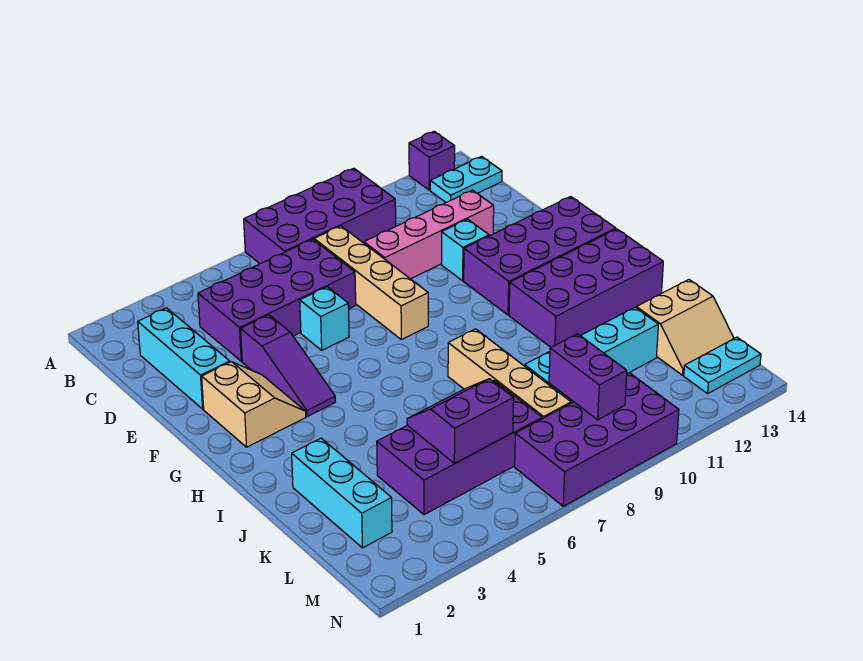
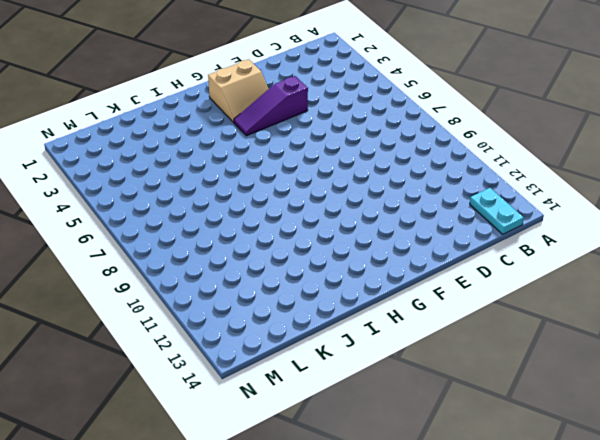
none -> purple 2x4 brick [244,168,396,264]
none -> purple 1x1 brick [409,131,455,190]
none -> cyan 1x3 brick [138,308,230,409]

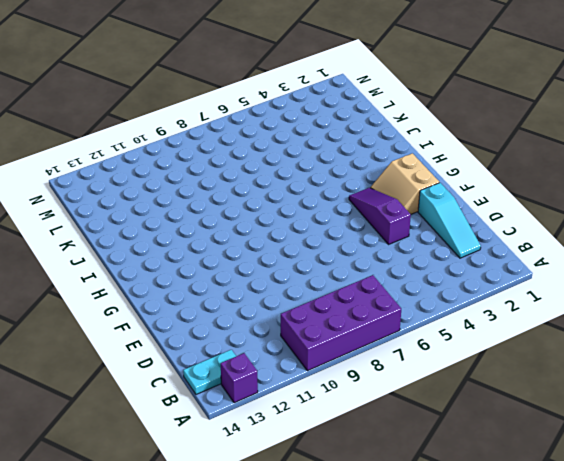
cyan 1x3 slope [418,183,481,258] -> cyan 1x3 brick [138,308,230,409]
none -> purple 2x4 brick [198,239,356,361]
none -> tan 1x4 brick [314,226,428,340]
none -> pink 1x4 brick [364,190,494,279]

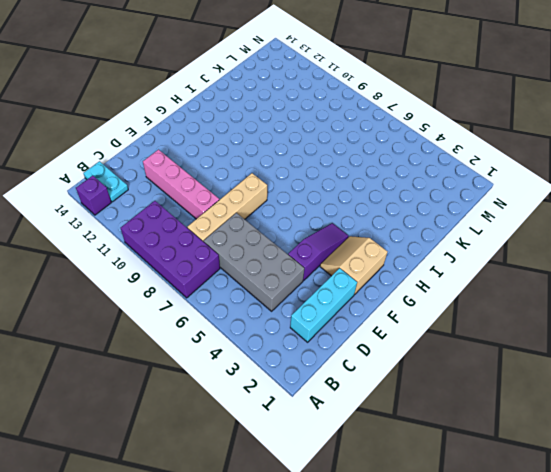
grey 2x4 brick [204,213,304,311] -> purple 2x4 brick [198,239,356,361]
none -> cyan 1x1 brick [300,287,349,350]
none -> cyan 1x1 brick [442,219,489,281]
none -> purple 2x4 brick [464,197,616,315]

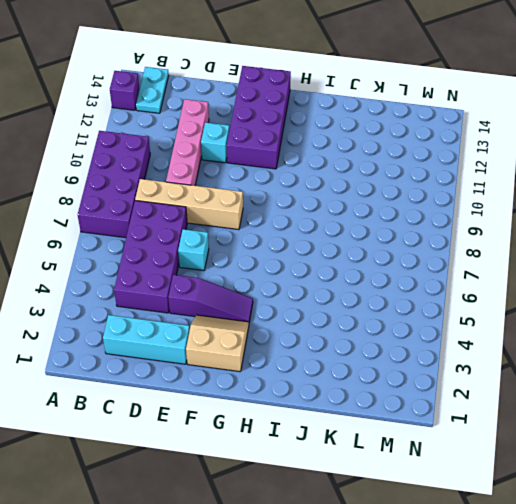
none -> purple 2x4 brick [509,229,663,347]
none -> tan 1x4 brick [448,329,571,419]
none -> cyan 1x3 brick [292,438,392,548]

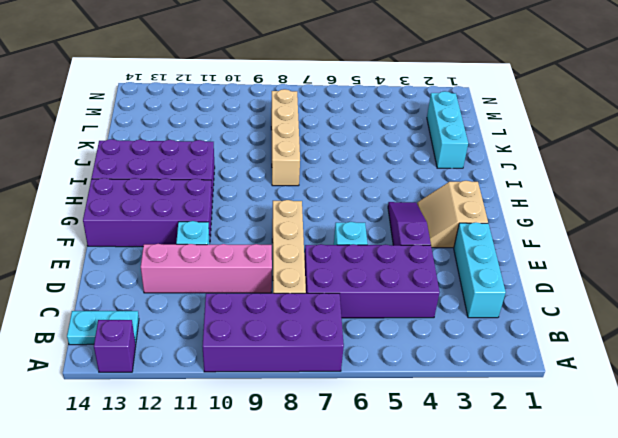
none -> purple 2x4 brick [377,380,542,515]
none -> cyan 1x4 brick [525,308,658,403]
none -> tan 2x2 slope [636,280,734,375]

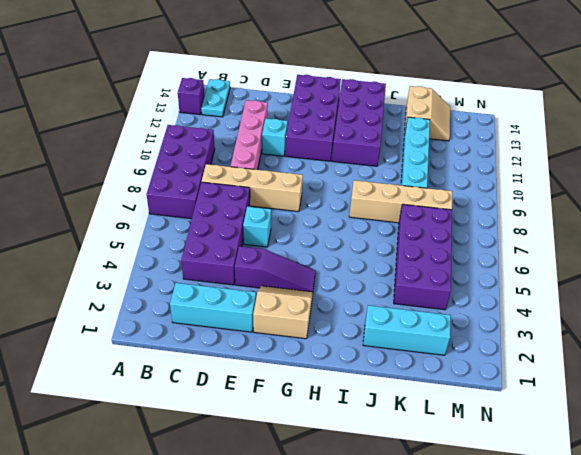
none -> purple 2x4 brick [515,373,679,506]
none -> cyan 1x2 plate [684,337,761,394]
none -> purple 2x2 slope [407,379,514,463]

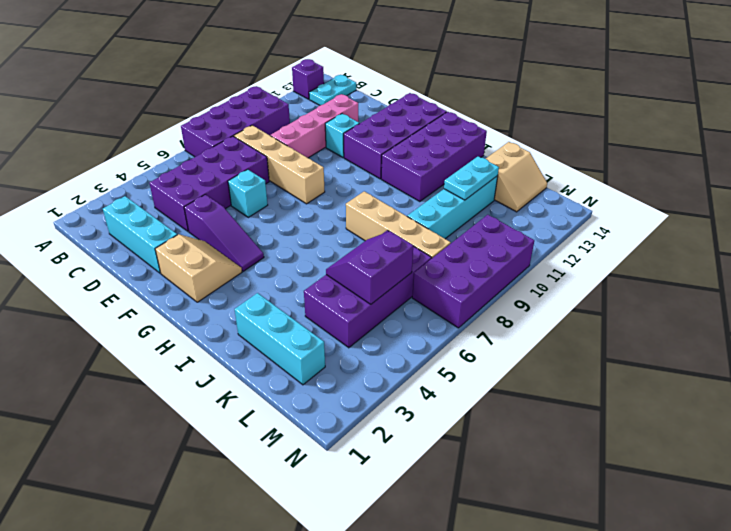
cyan 1x2 plate [444,156,499,200] -> cyan 1x2 plate moved to [684,337,761,394]
none -> purple 1x2 brick [549,334,627,420]

